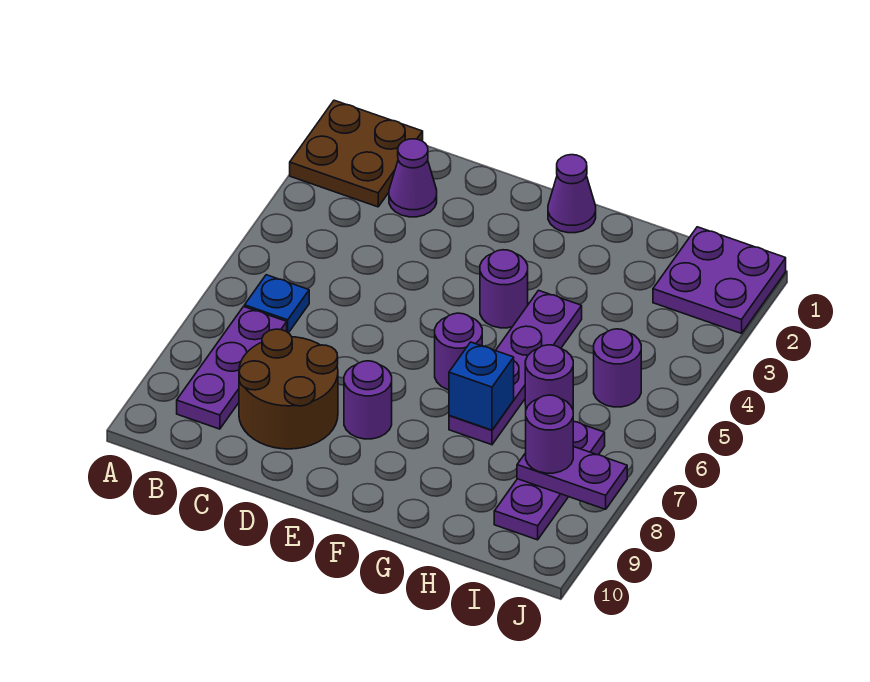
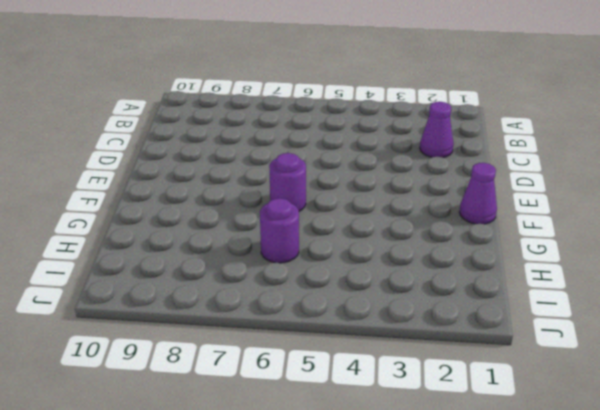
none -> brown 2x2 plate [290,100,423,207]
none -> blue 1x1 plate [245,275,309,333]
none -> purple 1x3 plate [177,307,287,429]

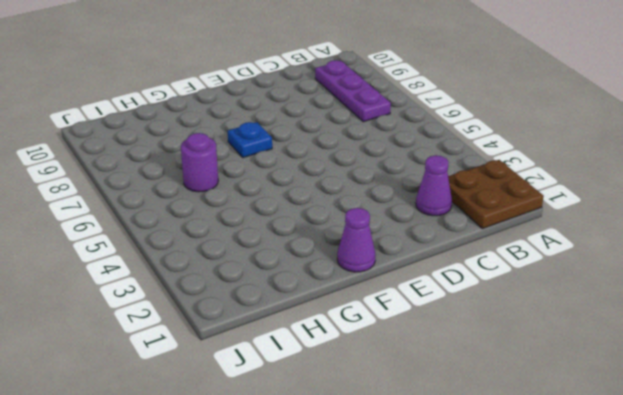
blue 1x1 plate [228,122,272,158] -> blue 1x1 plate moved to [245,275,309,333]
none -> brown 2x2 round brick [239,329,338,449]
none -> purple 1x1 round brick [344,361,392,439]
none -> purple 1x1 round brick [480,250,528,328]

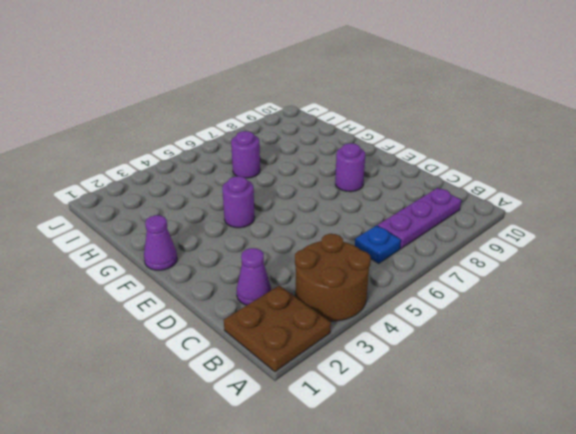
brown 2x2 round brick [295,234,371,321] -> brown 2x2 round brick moved to [239,329,338,449]
none -> purple 1x1 round brick [435,313,482,390]
none -> purple 1x4 plate [449,290,582,445]
none -> purple 2x2 plate [653,227,786,334]

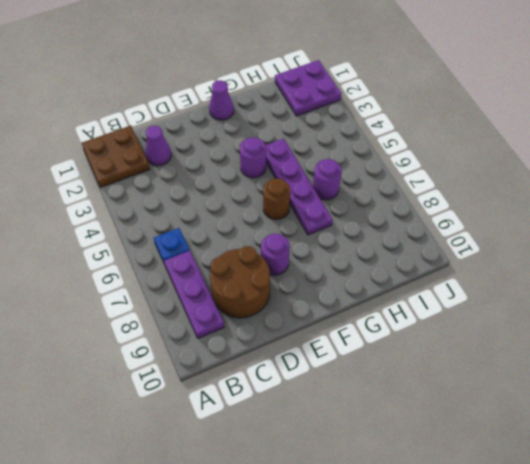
brown 1x1 round brick [263,179,290,220] -> purple 1x1 round brick [435,313,482,390]
none -> purple 1x1 round brick [594,329,641,407]
none -> purple 1x3 plate [494,422,605,540]
none -> blue 1x1 brick [449,342,514,430]

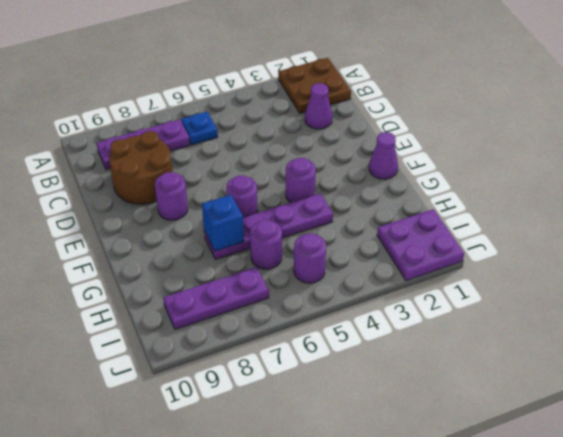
none -> purple 1x2 plate [517,447,627,509]
none -> purple 1x1 round brick [526,395,573,473]

